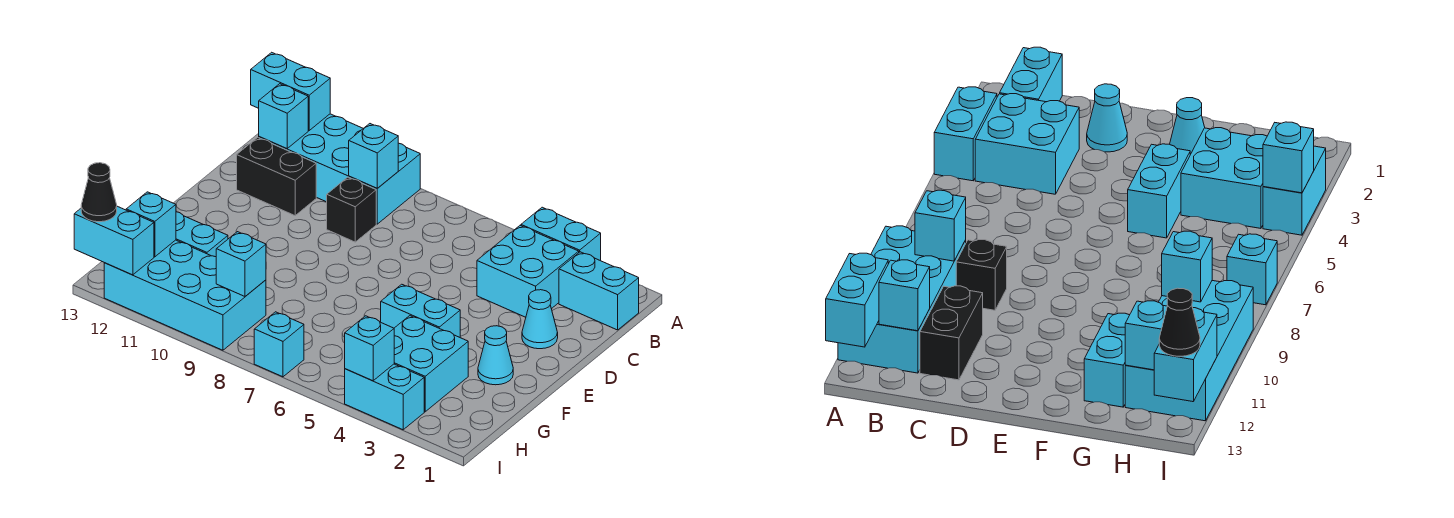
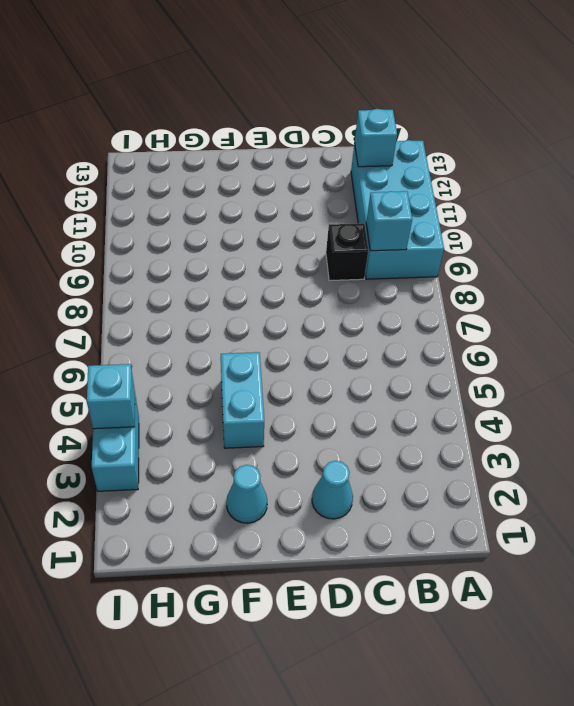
none -> cyan 1x2 brick [521,207,601,261]
none -> cyan 1x2 brick [559,252,639,330]
none -> cyan 2x2 brick [477,226,579,317]

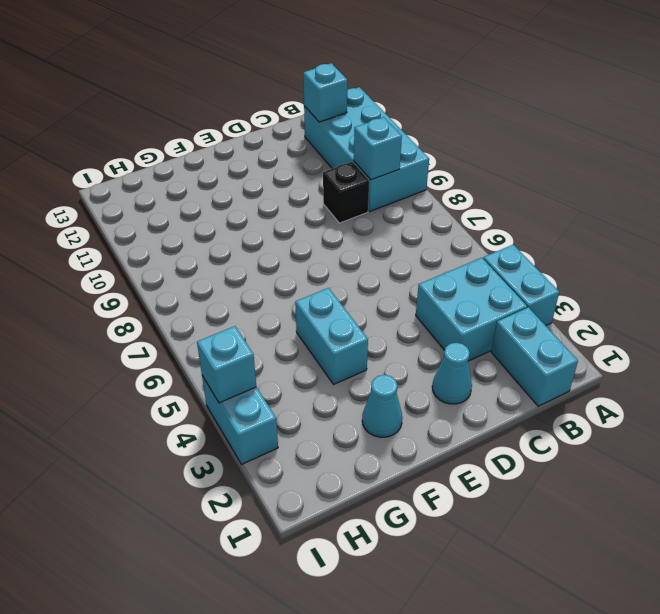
none -> black 1x2 brick [237,138,316,216]
none -> cyan 2x2 brick [394,316,468,412]
none -> cyan 1x2 brick [176,212,228,257]

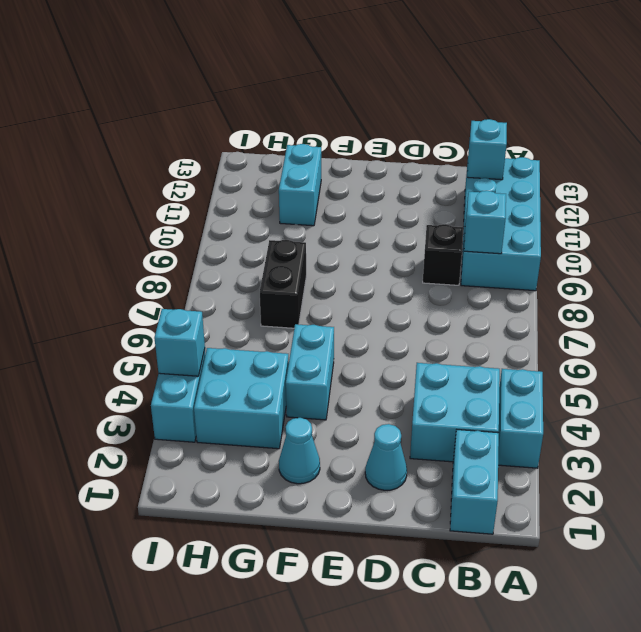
black 1x2 brick [260,240,306,328] -> black 1x2 brick moved to [237,138,316,216]
none -> cyan 2x4 brick [104,240,266,350]
none -> cyan 1x1 brick [254,312,304,377]
none -> cyan 1x2 brick [251,52,330,130]

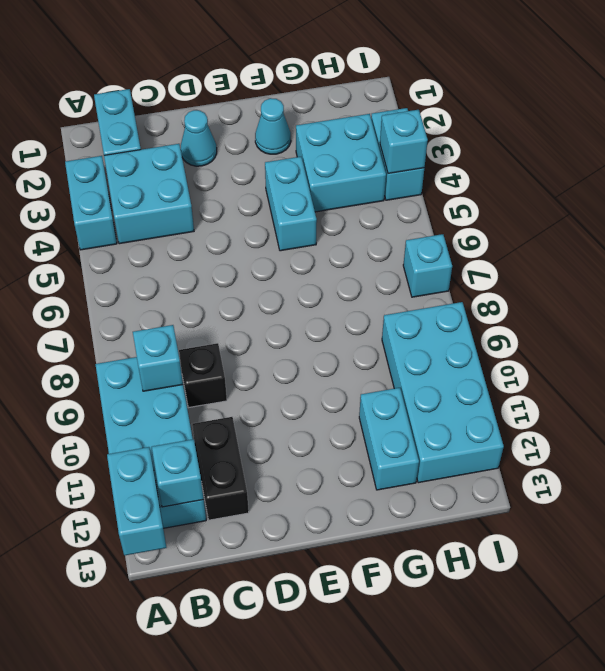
none -> cyan 1x1 brick [216,232,266,296]
none -> cyan 1x1 brick [126,192,176,257]
none -> cyan 1x2 brick [74,206,154,275]

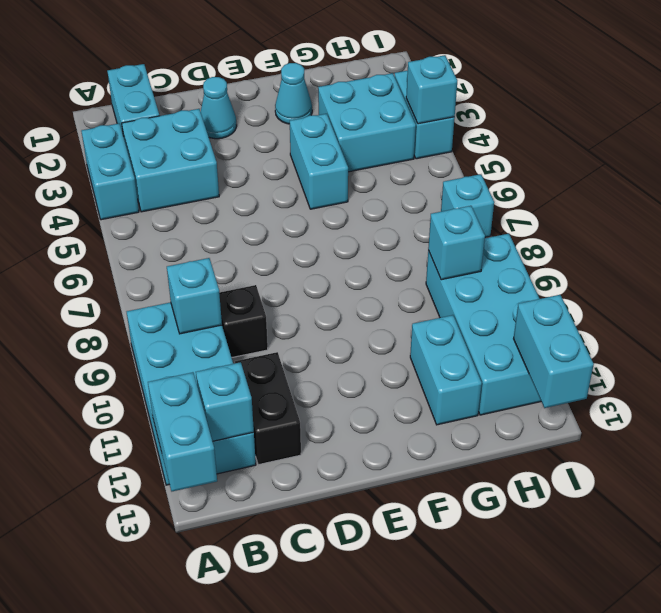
none -> cyan 1x1 brick [126,192,176,257]
none -> black 1x1 cone [81,163,117,222]

